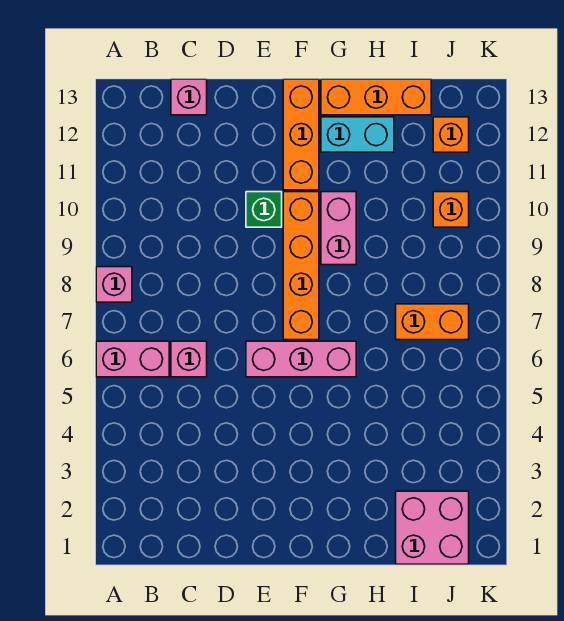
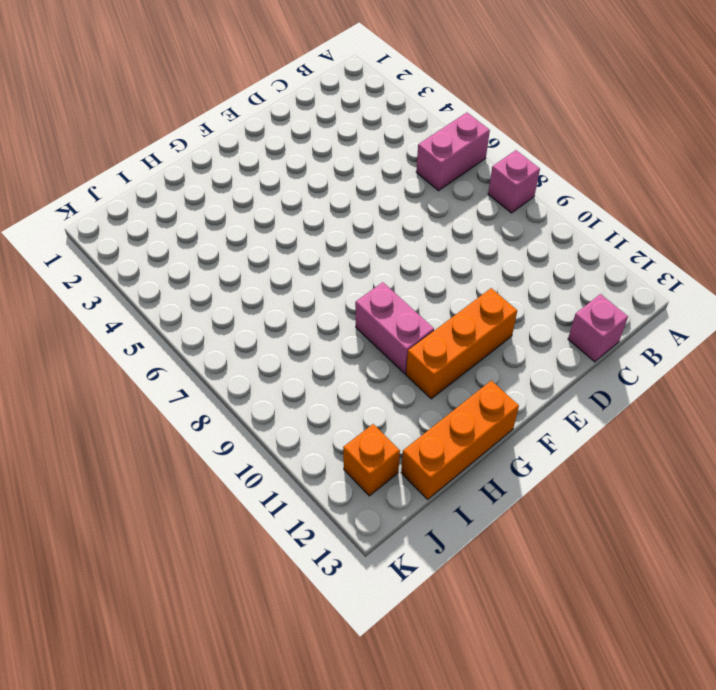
orange 1x3 brick [406,288,517,399] -> orange 1x3 brick turned to [283,79,319,190]
none -> pink 1x1 brick [171,341,207,377]
none -> pink 1x3 brick [246,341,356,377]
none -> green 1x1 brick [246,192,282,227]

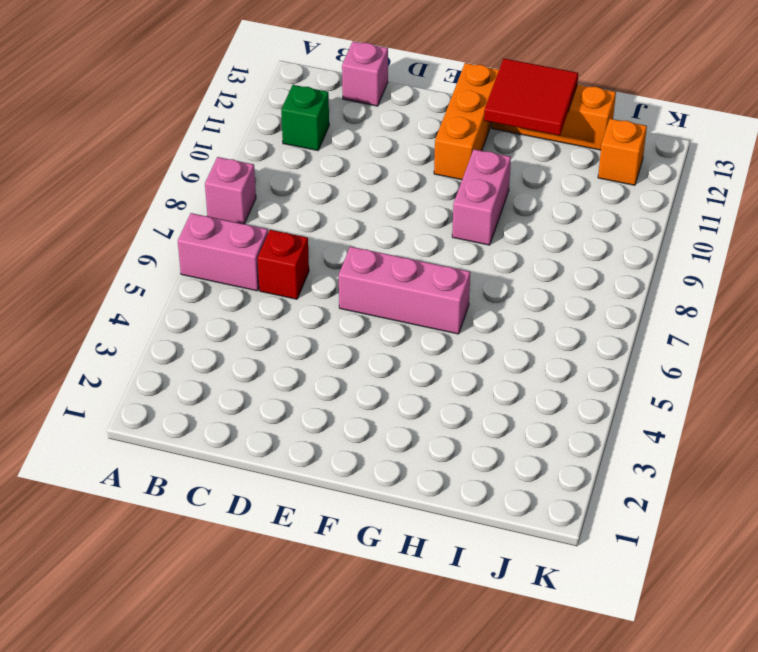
green 1x1 brick [281,85,329,151] -> green 1x1 brick moved to [246,192,282,227]
red 1x1 brick [258,230,309,299] -> pink 1x1 brick [171,341,207,377]
red 2x2 tile [484,59,578,135] -> none
none -> orange 1x4 brick [283,192,319,340]
none -> cyan 1x2 brick [321,117,394,152]
none -> pink 2x2 brick [396,491,469,564]

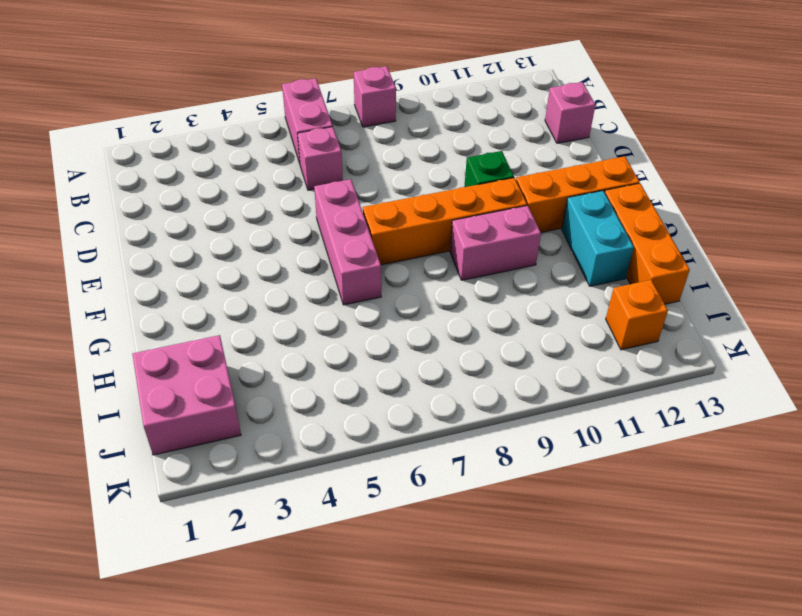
none -> orange 1x2 brick [396,304,469,340]
none -> orange 1x1 brick [433,192,469,227]

